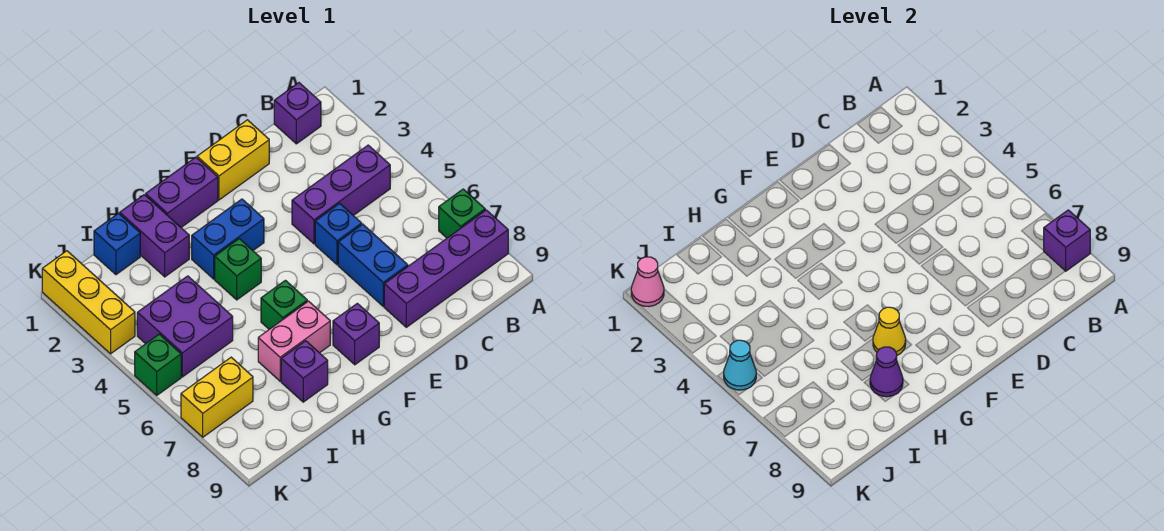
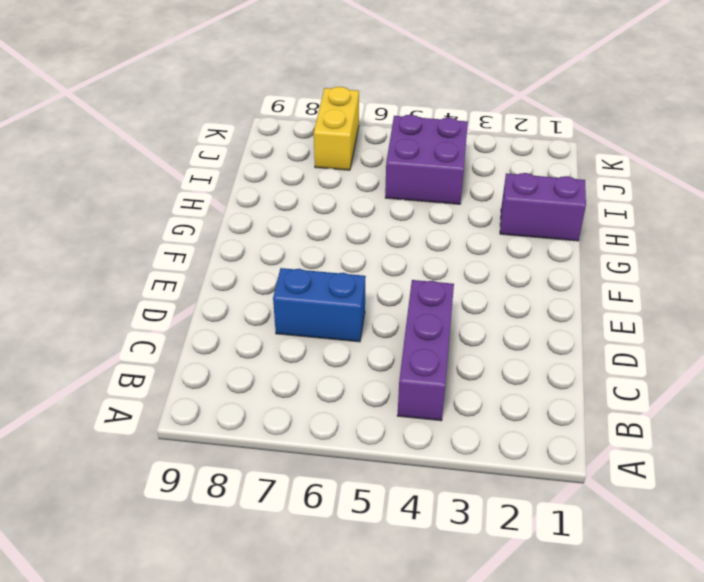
none -> green 1x1 brick [439,189,485,238]
none -> purple 1x4 brick [384,210,508,327]
none -> purple 1x1 brick [274,83,321,144]

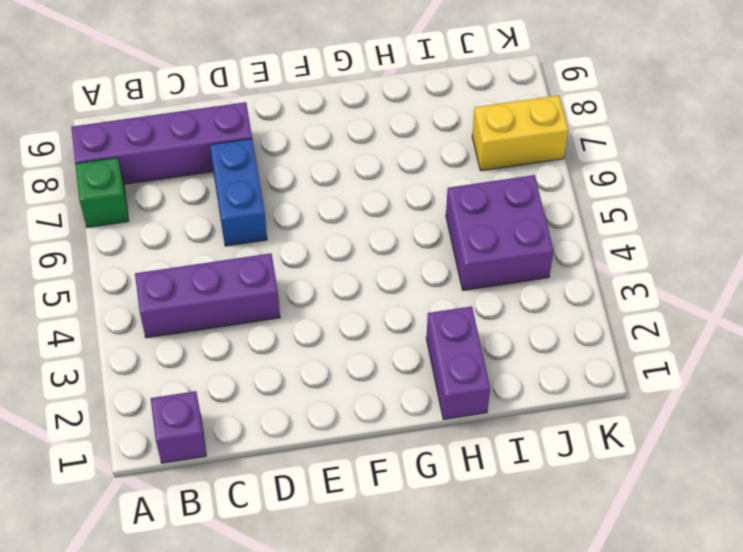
none -> yellow 1x2 brick [197,120,269,200]
none -> blue 1x1 brick [315,203,362,265]
none -> purple 1x2 brick [146,157,218,227]

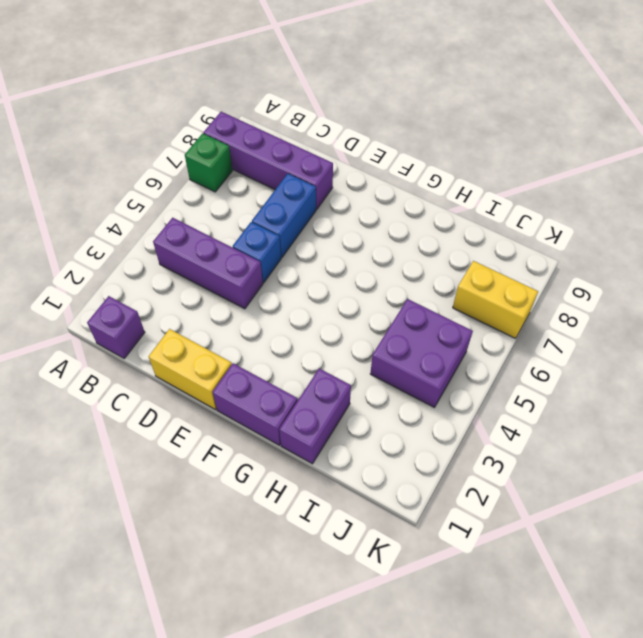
none -> blue 1x2 brick [192,199,264,279]
none -> purple 1x1 brick [333,303,379,365]
none -> green 1x1 brick [215,239,261,300]

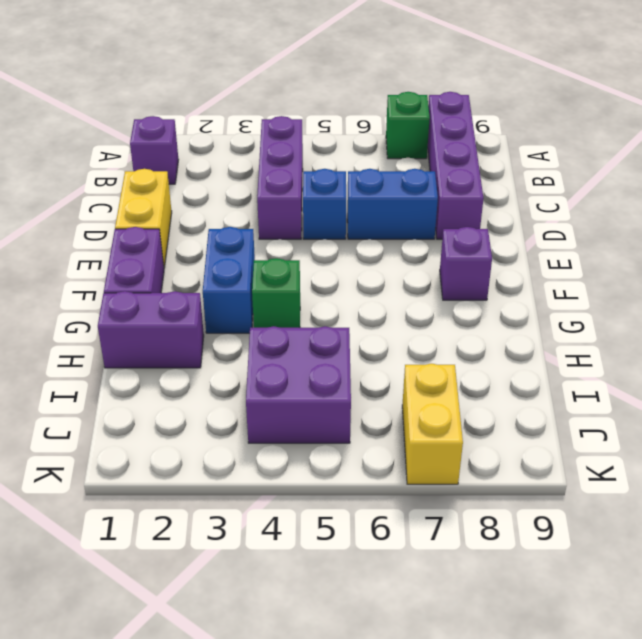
none -> green 1x1 brick [261,280,307,329]
none -> pink 1x2 brick [258,301,330,381]
none -> purple 1x1 brick [281,341,328,402]

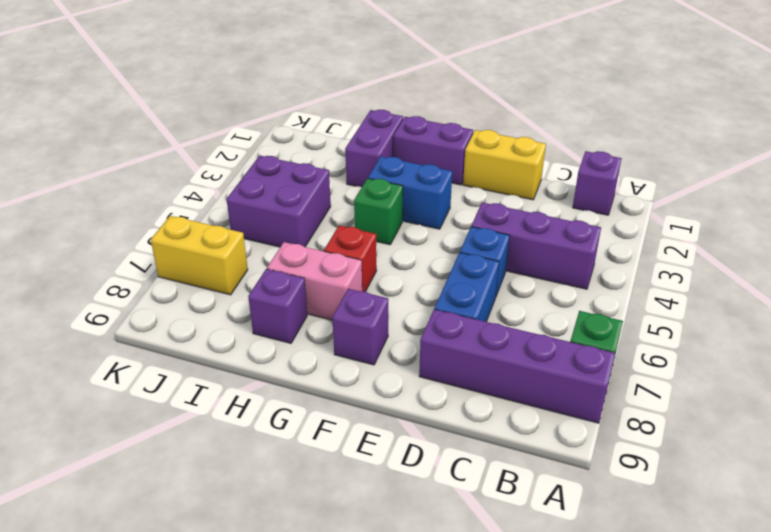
red 1x1 brick [324,226,377,292] -> green 1x1 brick [261,280,307,329]
none -> blue 1x1 brick [94,213,140,275]
none -> yellow 1x3 brick [42,251,135,354]
none -> green 1x1 brick [135,334,181,395]

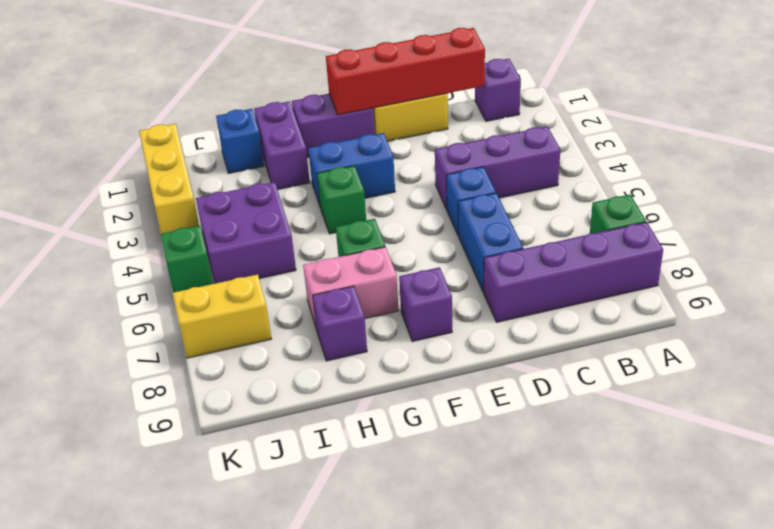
red 1x4 brick [326,28,485,115] -> none
none -> purple 1x1 brick [1044,210,1090,271]
none -> yellow 1x1 cone [873,307,906,355]
none -> purple 1x1 cone [870,347,903,397]

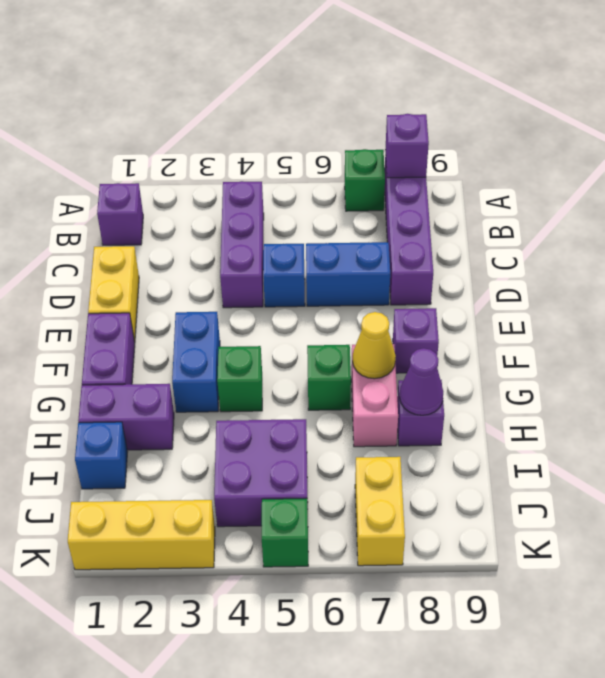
none -> pink 1x1 cone [631,257,664,306]
none -> cyan 1x1 cone [724,340,756,390]

